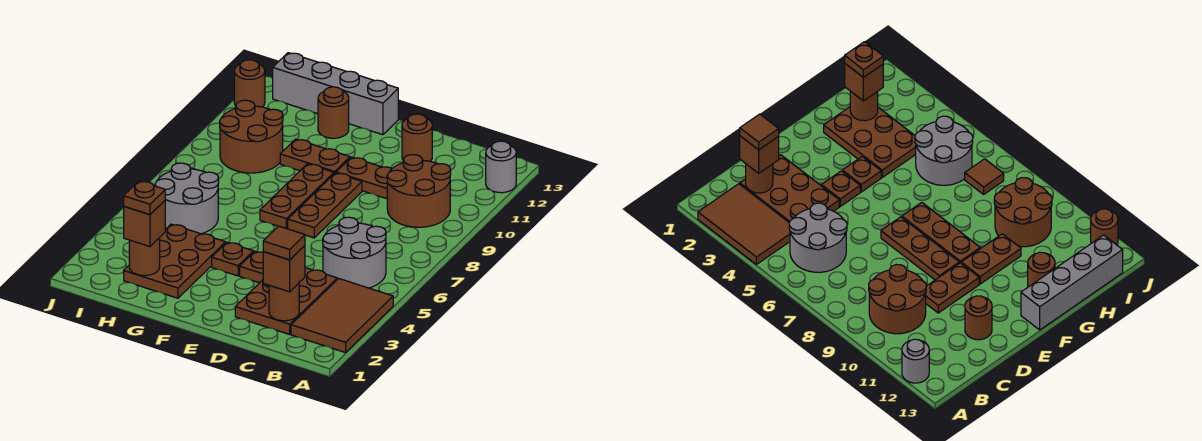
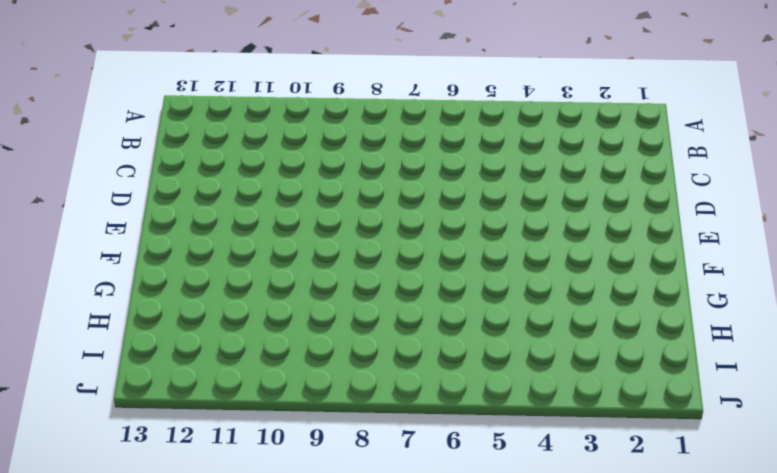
none -> brown 2x3 tile [291,279,393,353]
none -> grey 1x1 round brick [486,141,516,193]
none -> grey 2x2 round brick [323,217,386,288]

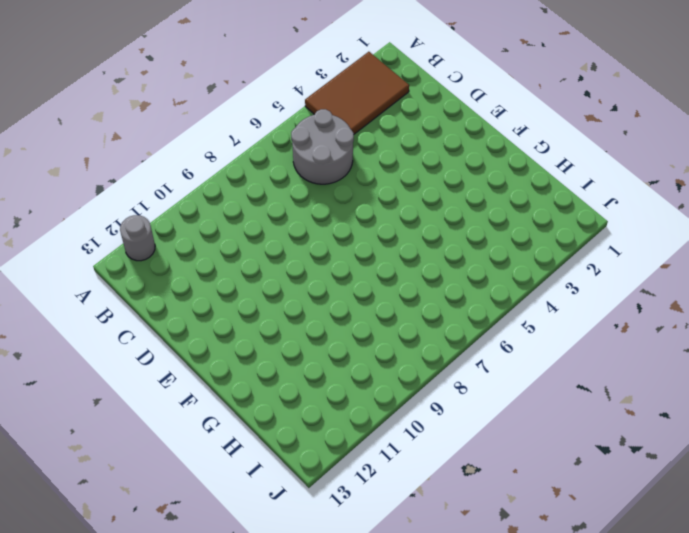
none -> brown 2x2 round brick [387,155,451,227]
none -> brown 2x3 plate [235,268,337,334]
none -> brown 1x2 plate [336,157,392,199]

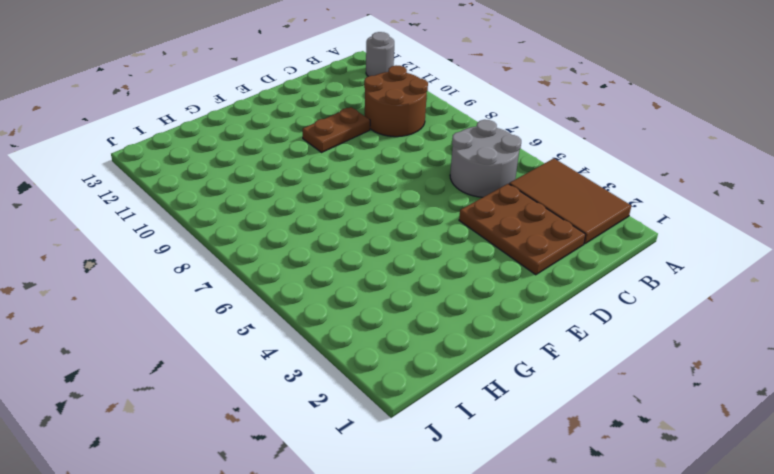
none -> brown 1x1 round brick [402,114,432,161]
none -> brown 1x1 plate [240,251,263,283]
none -> brown 1x3 plate [288,173,362,238]

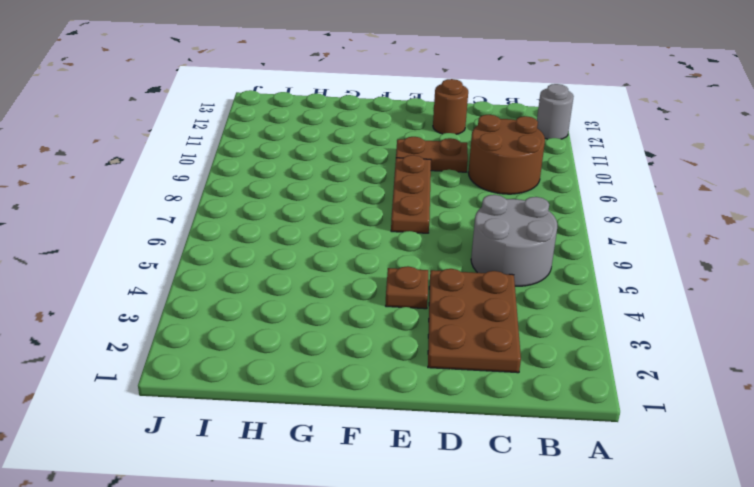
none -> brown 2x3 tile [291,279,393,353]
none -> brown 1x1 plate [212,242,254,276]
none -> brown 1x3 plate [260,164,334,229]

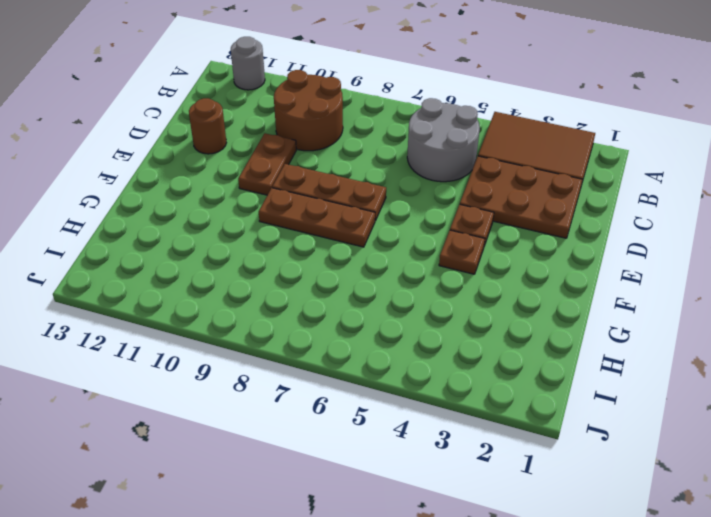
none -> brown 1x2 plate [280,139,350,174]
none -> grey 1x4 brick [273,53,398,135]
none -> brown 2x3 plate [124,224,226,298]

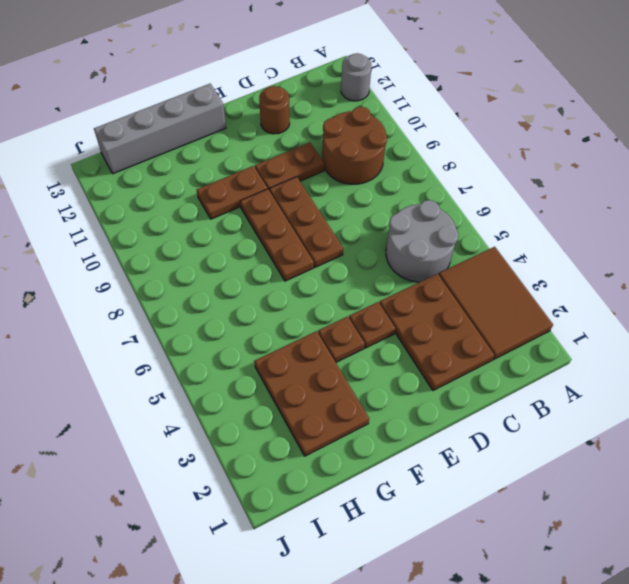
none -> brown 1x1 round brick [318,87,349,138]
none -> grey 2x2 round brick [155,163,219,234]
none -> brown 2x2 round brick [220,100,283,173]

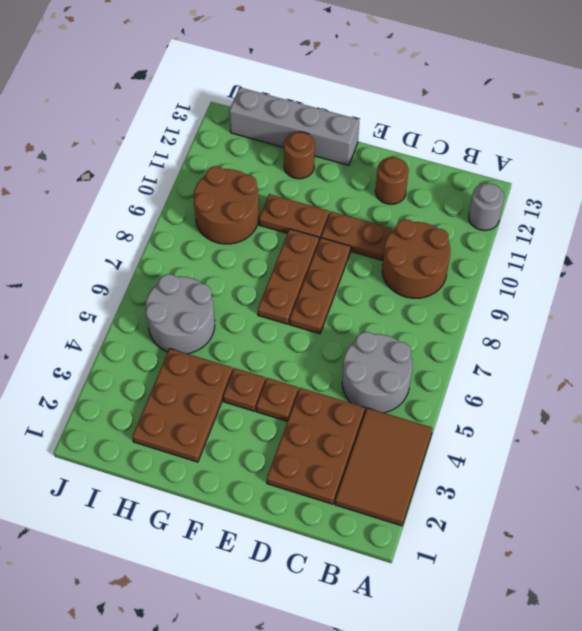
none -> brown 1x1 tile [965,159,1004,194]
none -> brown 1x1 round brick [234,60,265,107]
none -> brown 1x1 round brick [269,283,299,321]

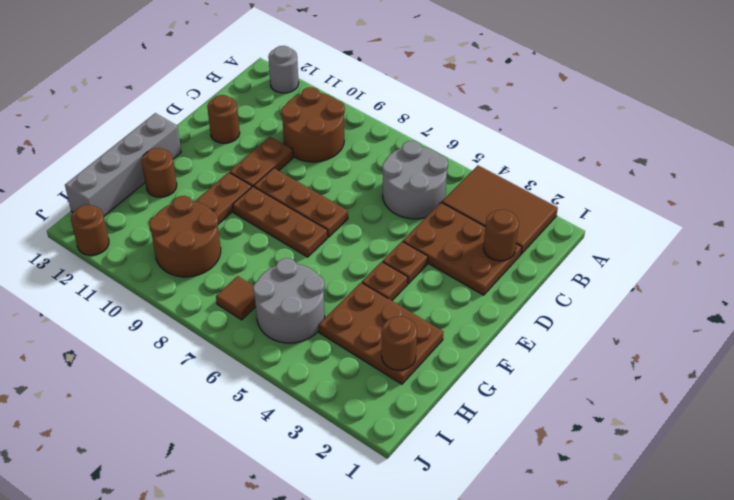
none -> brown 1x1 brick [263,246,305,292]
none -> brown 1x1 brick [124,201,165,247]
none -> brown 1x1 tile [263,226,305,260]

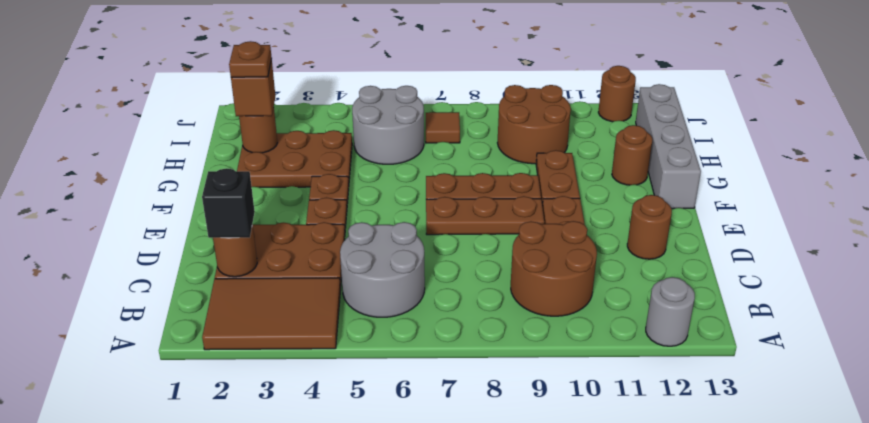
black 1x1 brick [202,168,255,238] -> brown 1x1 brick [263,246,305,292]
none -> brown 1x1 tile [263,226,305,260]

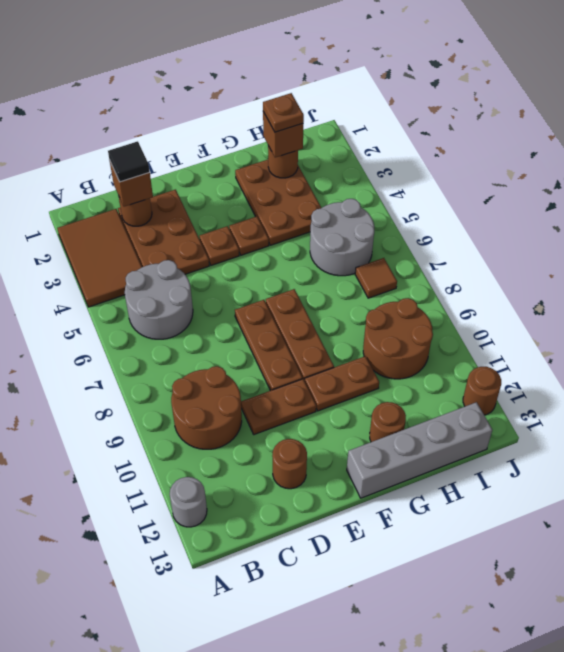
black 1x1 tile [108,141,150,182] -> brown 1x1 tile [263,226,305,260]

